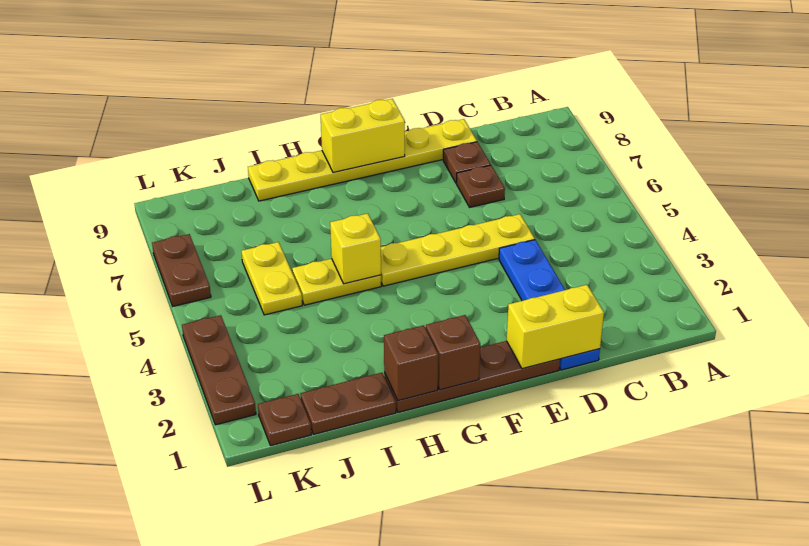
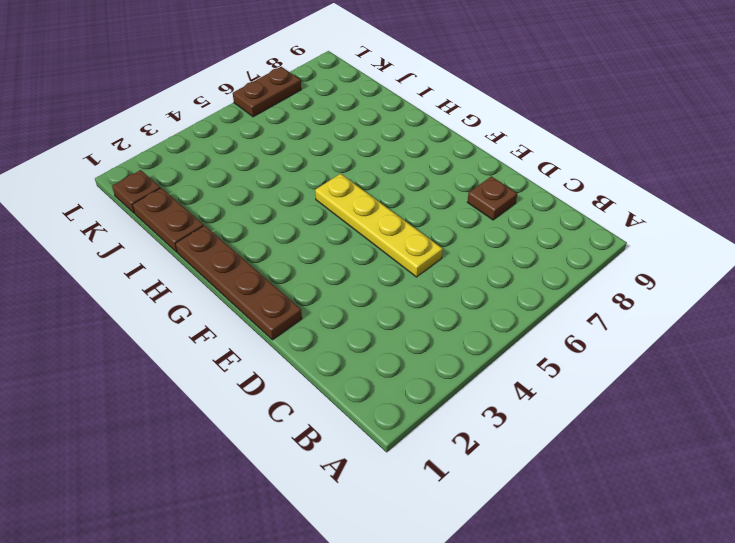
none -> blue 1x4 plate [499,240,600,370]
none -> brown 1x1 plate [457,165,505,207]
none -> yellow 1x6 plate [248,119,477,201]

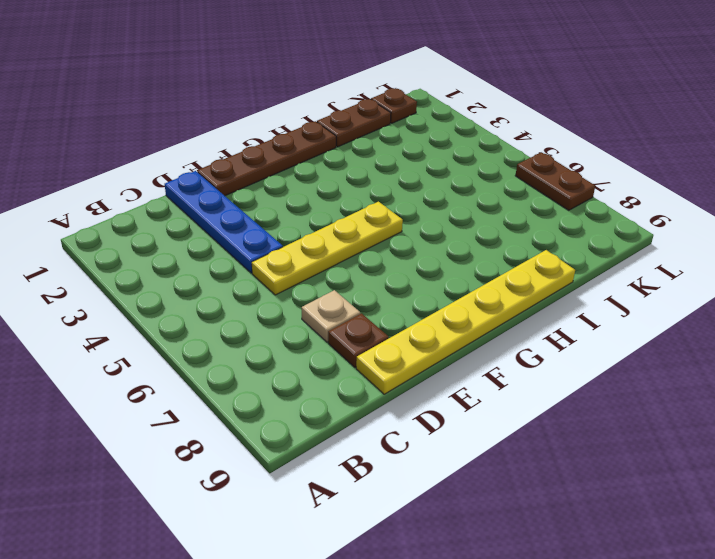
tan 1x1 plate [302,290,360,342] -> brown 1x1 plate [457,165,505,207]
none -> yellow 1x2 plate [292,259,381,305]
none -> yellow 1x2 plate [241,242,302,315]
none -> brown 1x3 plate [182,315,256,425]

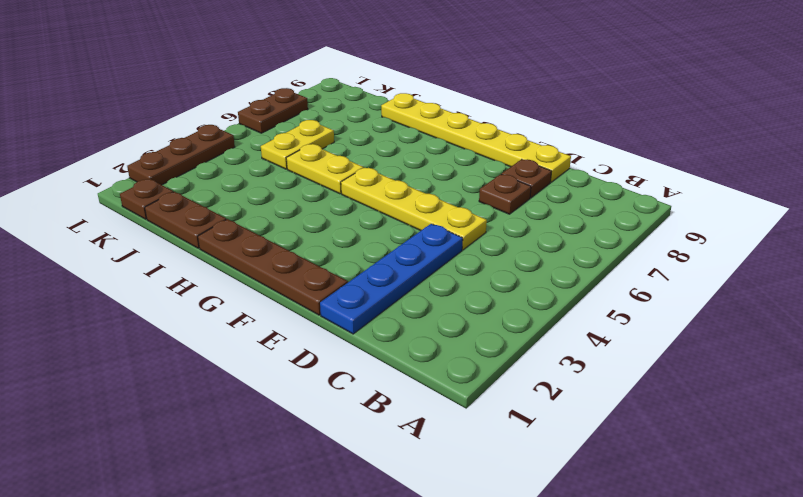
none -> yellow 1x2 brick [506,285,604,369]
none -> yellow 1x2 brick [321,99,405,173]
none -> brown 1x1 brick [426,315,480,390]

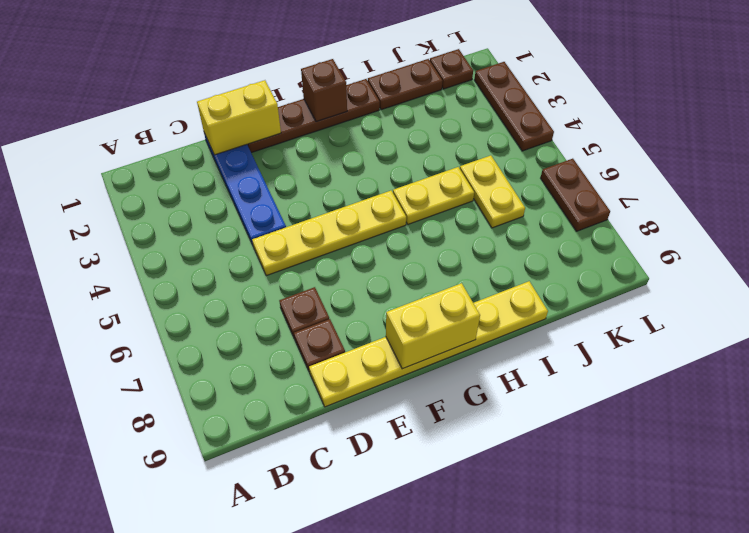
none -> brown 1x1 brick [384,325,438,401]
none -> yellow 1x1 brick [330,213,381,284]

